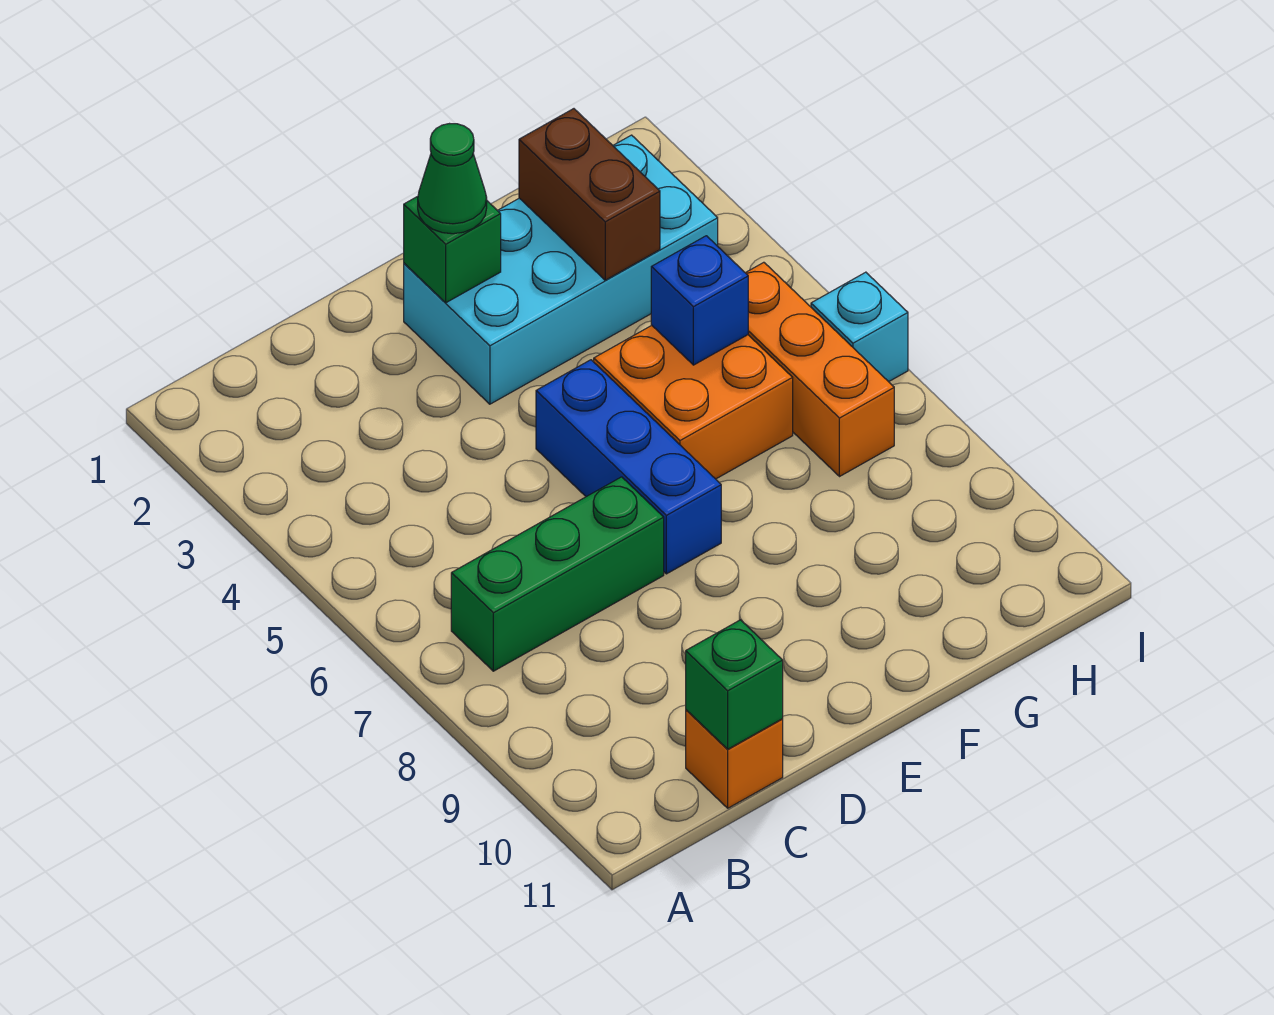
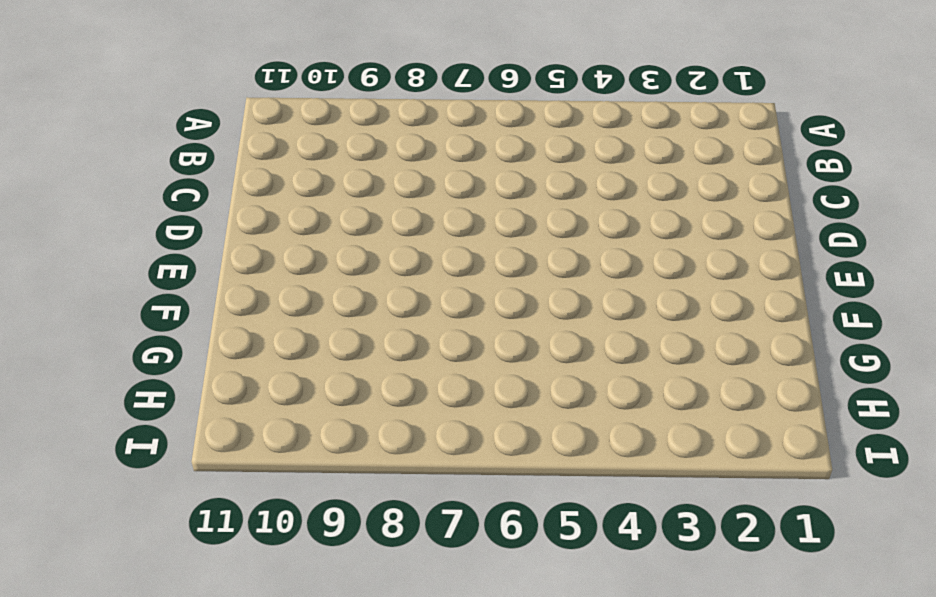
none -> green 1x3 brick [451,477,664,671]
none -> orange 1x1 brick [686,710,783,808]
none -> cyan 2x4 brick [404,135,718,404]

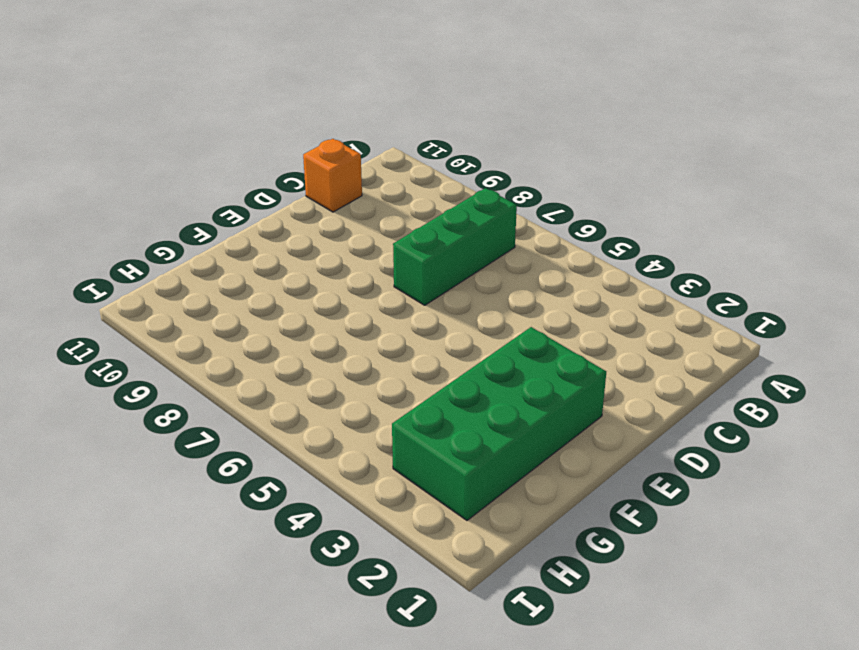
green 2x4 brick [392,327,606,520] -> cyan 2x4 brick [404,135,718,404]
none -> blue 1x3 brick [536,360,721,574]
none -> orange 2x2 brick [594,326,793,479]
none -> orange 1x3 brick [746,262,894,477]

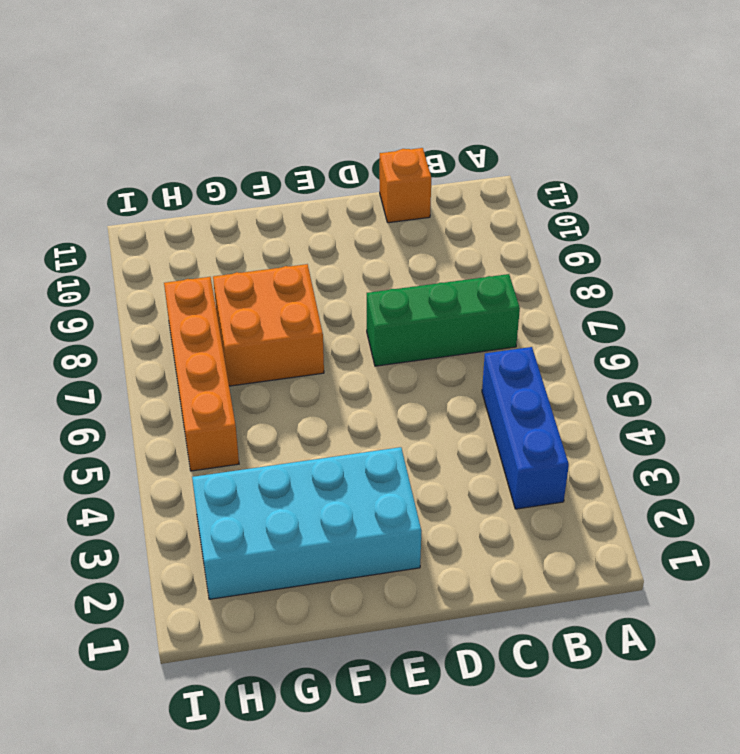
blue 1x3 brick [482,347,569,509] -> blue 1x3 brick moved to [536,360,721,574]
orange 2x2 brick [213,264,324,386] -> orange 2x2 brick moved to [594,326,793,479]
orange 1x4 brick [164,277,239,471] -> orange 1x3 brick [746,262,894,477]
none -> cyan 1x1 brick [811,272,908,382]
none -> green 1x1 brick [686,620,783,749]
none -> green 1x1 brick [404,196,501,303]

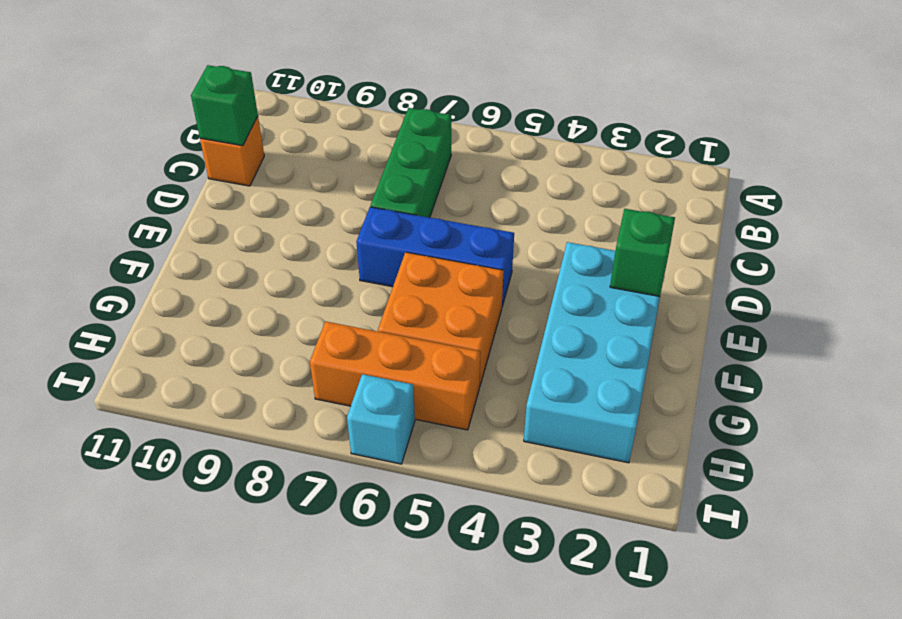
none -> brown 1x2 brick [519,109,660,280]
none -> blue 1x1 brick [651,236,748,365]
none -> green 1x1 cone [418,124,487,234]

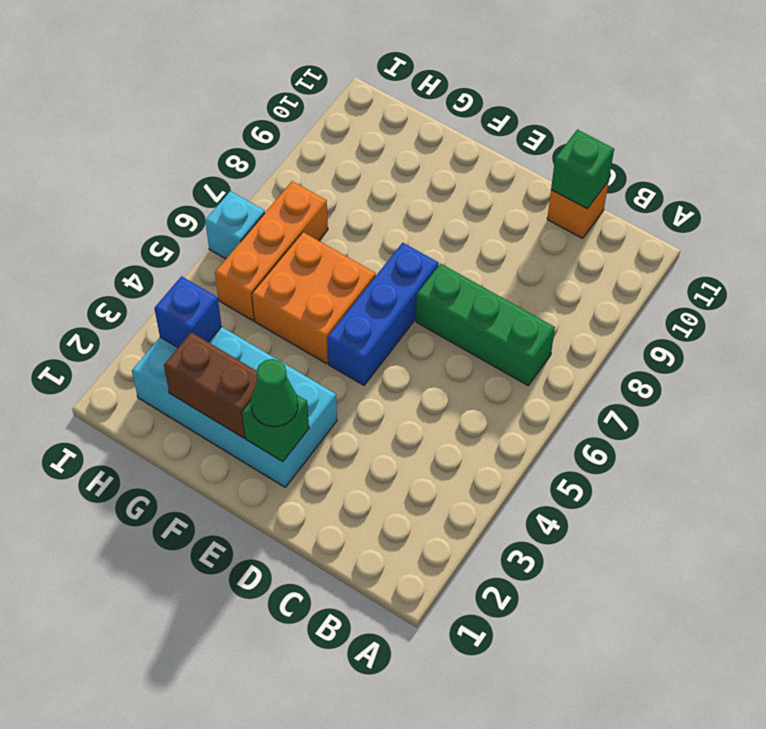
brown 1x2 brick [164,332,257,438] -> brown 1x2 brick turned to [519,109,660,280]
blue 1x1 brick [154,276,222,347] -> blue 1x1 brick moved to [651,236,748,365]

